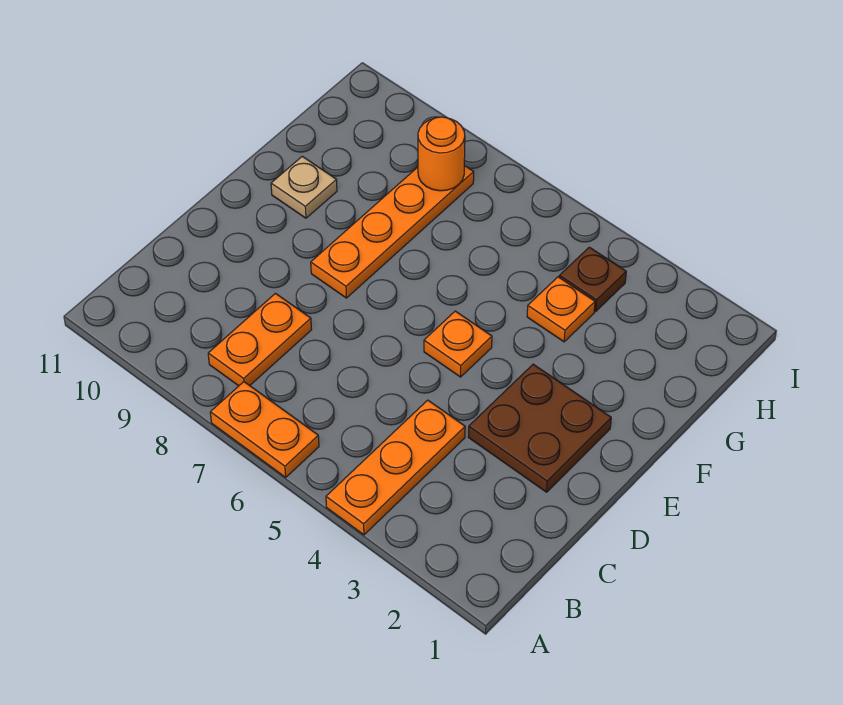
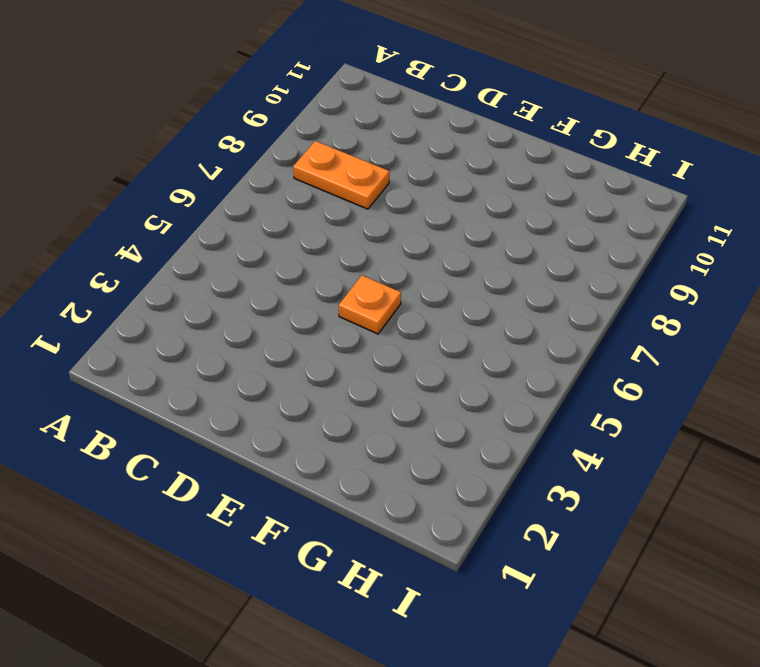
none -> orange 1x3 plate [326,400,465,535]
none -> orange 1x2 plate [210,382,319,477]

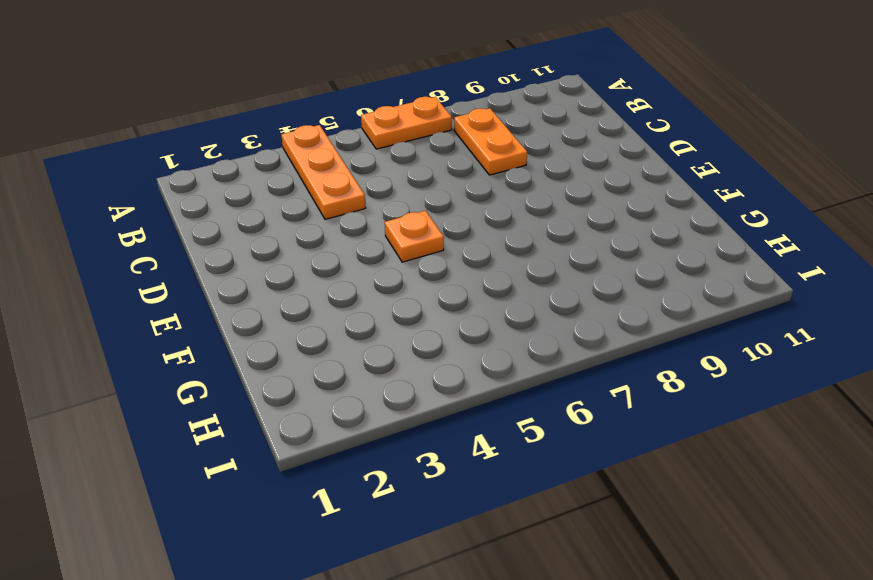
none -> brown 2x2 plate [468,364,611,492]
none -> orange 1x4 plate [311,165,474,298]

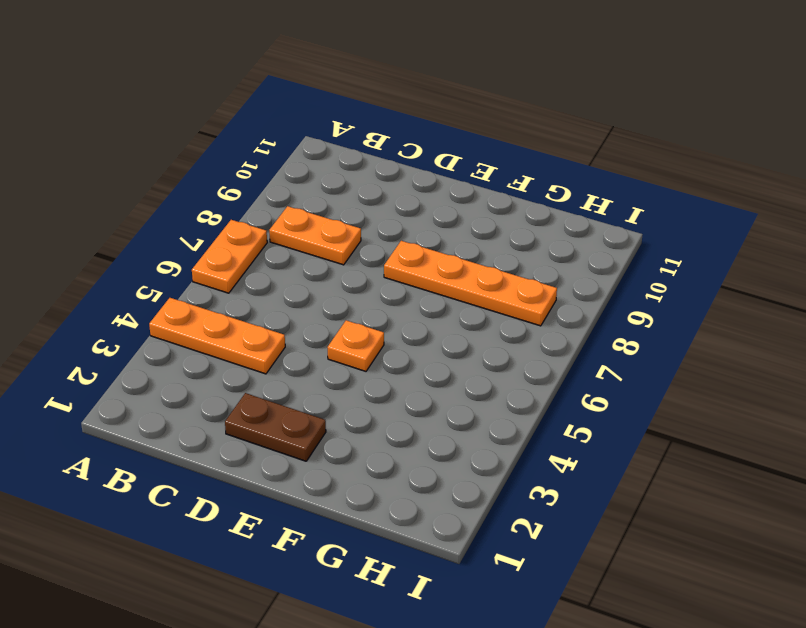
brown 1x2 plate [225,393,326,461] -> brown 2x2 plate [468,364,611,492]
none -> tan 1x1 plate [271,156,337,218]
none -> orange 1x1 plate [527,277,595,342]

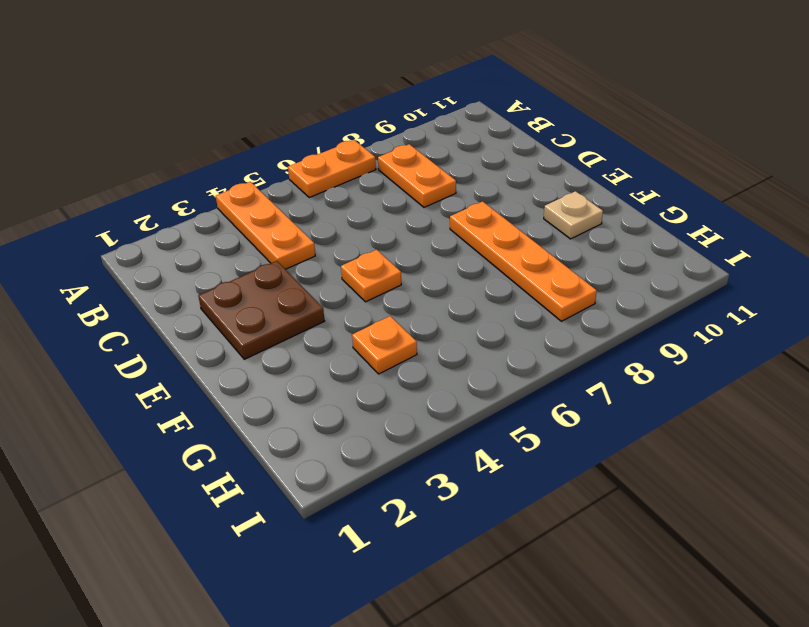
none -> brown 1x1 plate [559,247,626,311]
none -> orange 1x1 round brick [418,117,465,191]

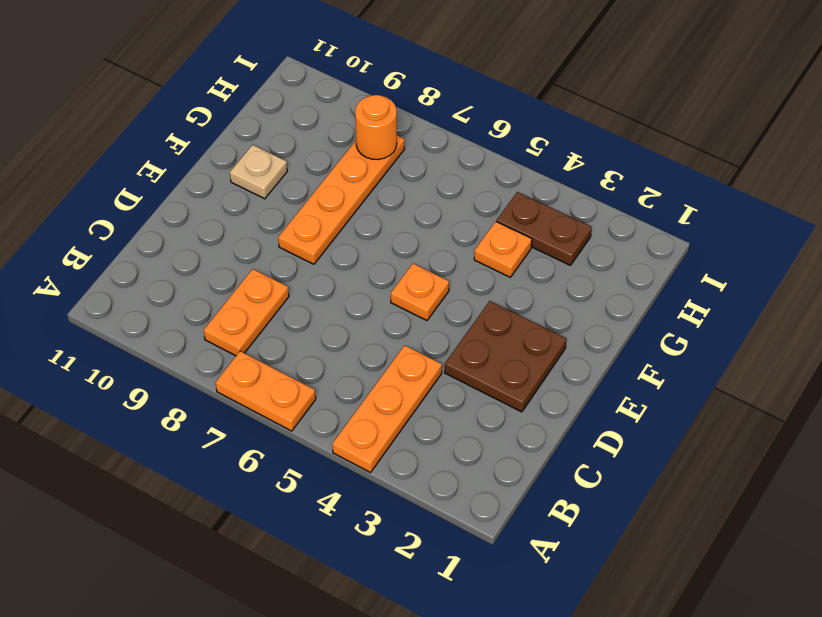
brown 1x2 plate [497,192,592,265] -> brown 1x1 plate [559,247,626,311]

